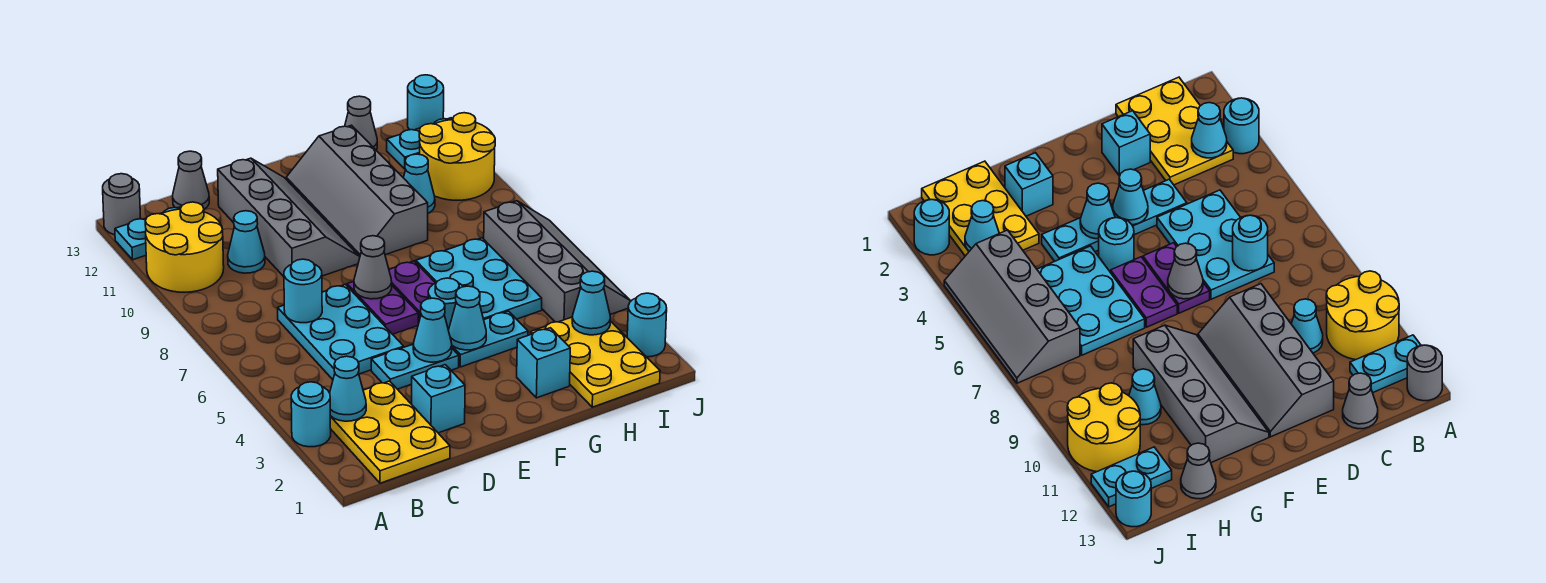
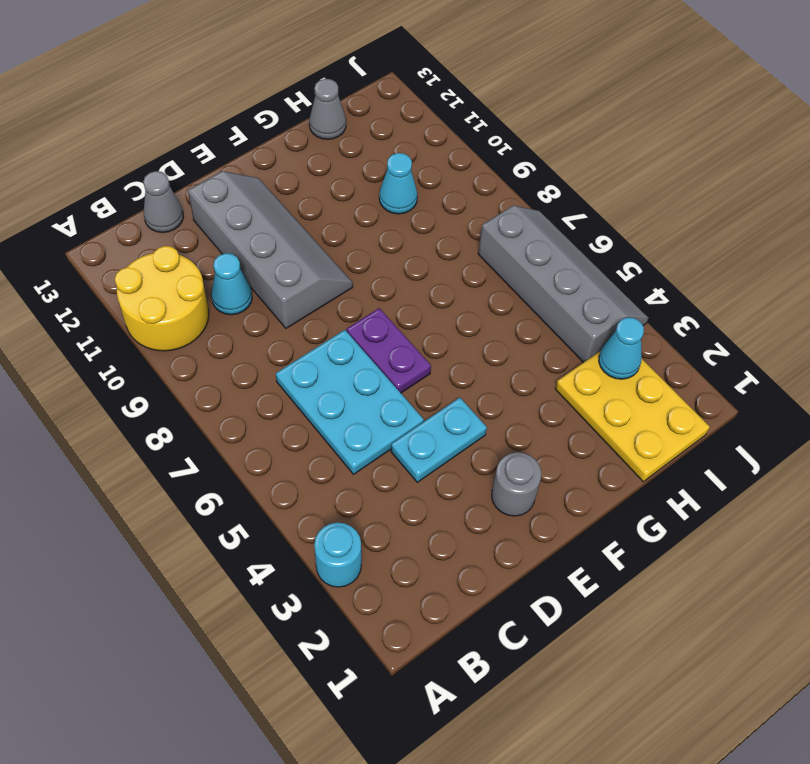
grey 1x1 round brick [492,452,541,516] -> grey 1x1 round brick moved to [103,174,141,235]
none -> cyan 1x2 plate [115,207,181,260]
none -> yellow 2x3 plate [330,381,450,483]
none -> cyan 1x1 brick [412,365,465,433]
none -> cyan 1x2 plate [452,311,528,367]

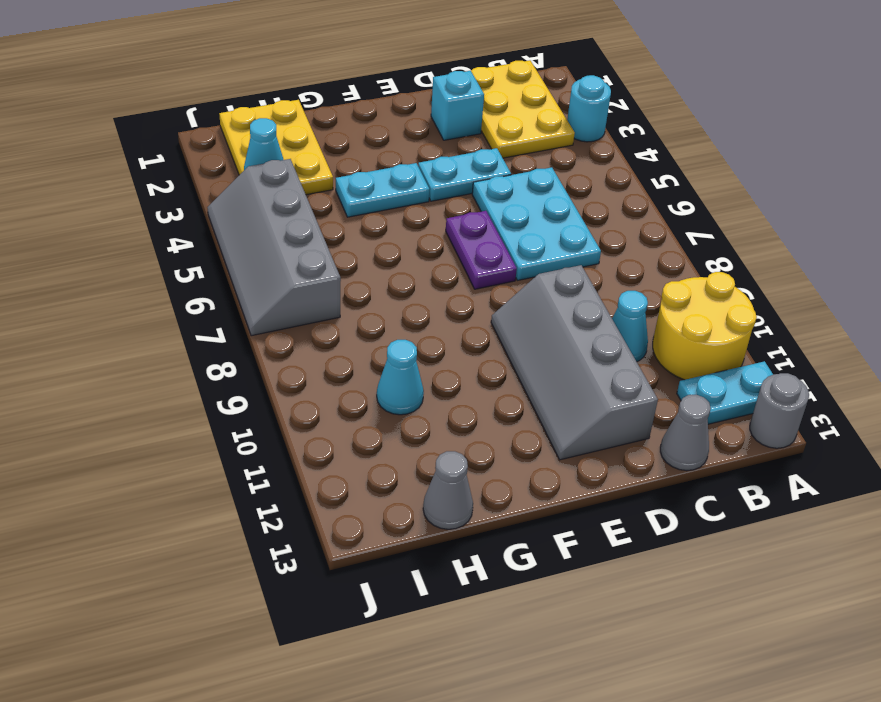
none -> cyan 1x1 round brick [428,278,464,330]
none -> purple 1x2 plate [389,261,435,323]
none -> grey 2x4 slope [286,125,428,256]
none -> cyan 1x1 brick [517,328,570,398]

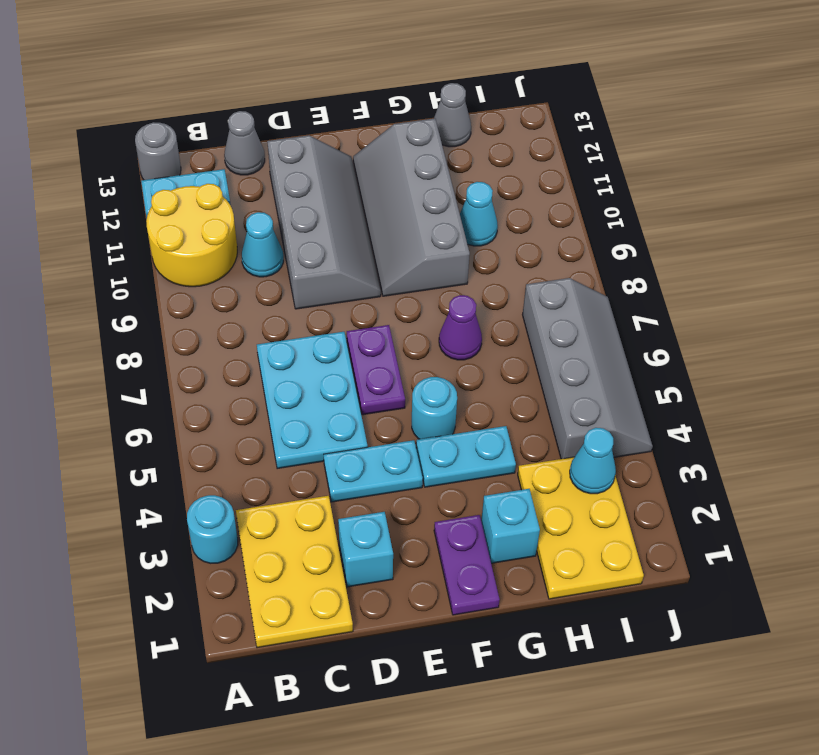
purple 1x2 plate [434,515,500,615] -> purple 1x2 plate moved to [389,261,435,323]
purple 1x1 cone [439,295,482,360] -> cyan 2x3 plate [416,238,542,319]
none -> yellow 2x2 round brick [419,113,495,200]
none -> cyan 1x2 plate [387,118,453,169]
none -> cyan 1x1 round brick [627,293,667,357]
none -> cyan 1x1 round brick [407,75,444,130]

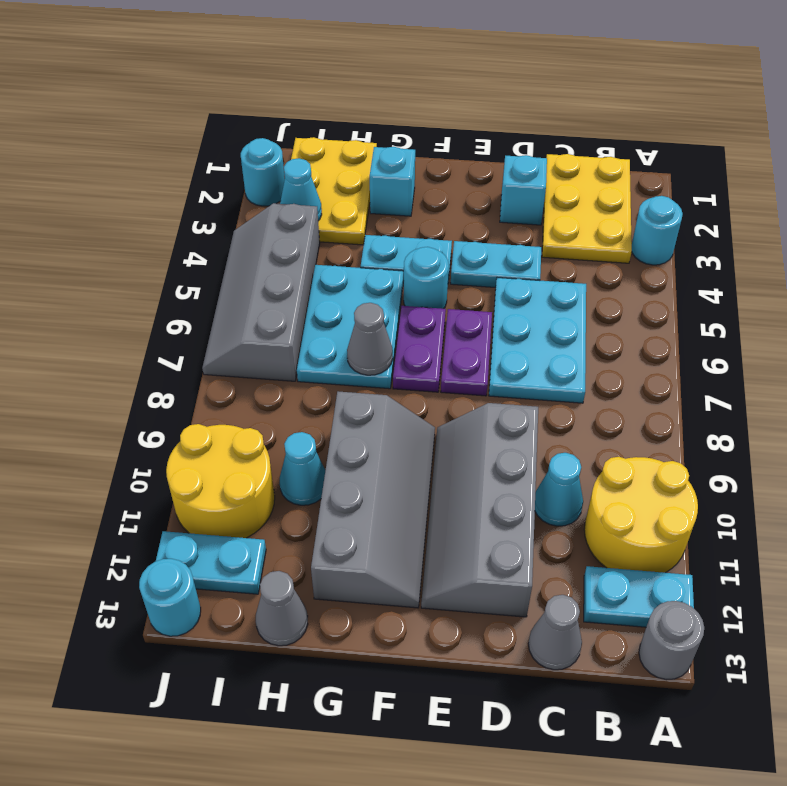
grey 1x1 cone [347,303,393,375] -> grey 1x1 cone moved to [354,236,392,299]
none -> cyan 1x1 cone [330,356,366,421]
none -> cyan 1x1 round brick [284,259,322,323]
none -> cyan 1x1 cone [413,298,452,362]
none -> cyan 1x1 cone [448,286,486,350]

